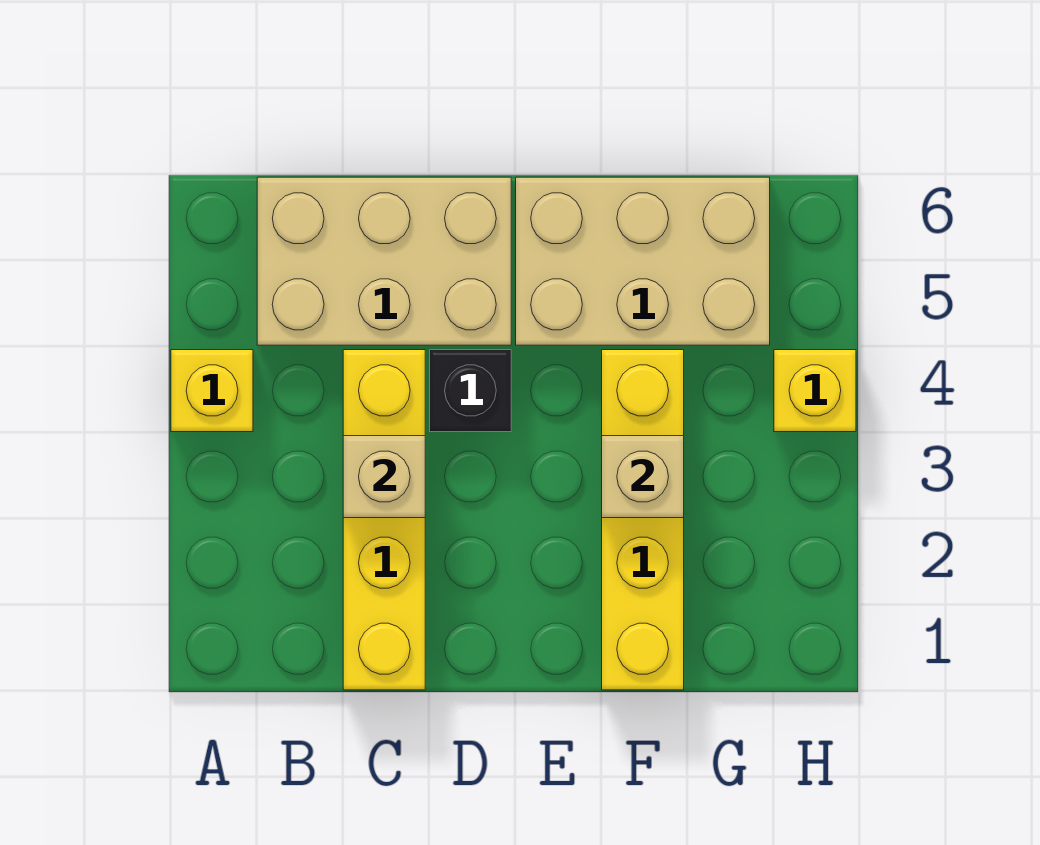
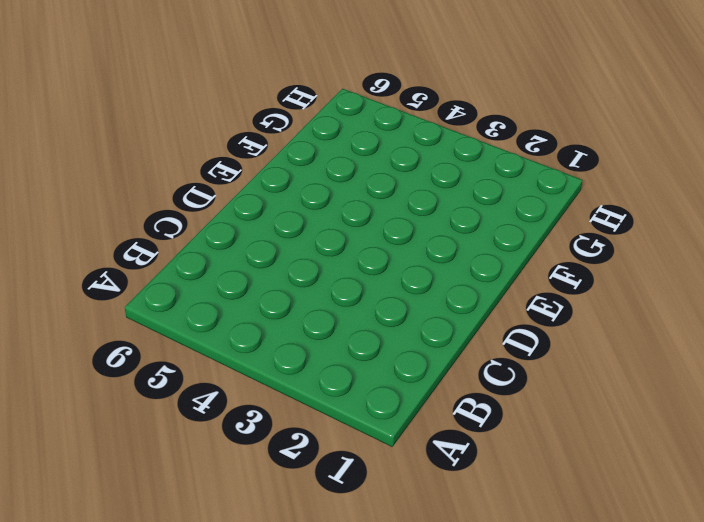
none -> yellow 1x1 brick [171,350,253,432]
none -> tan 2x3 brick [257,177,511,345]

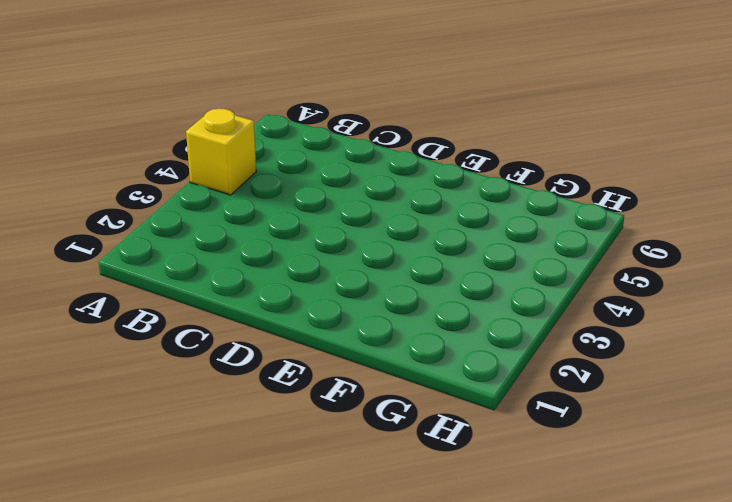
none -> tan 2x3 brick [257,177,511,345]
none -> yellow 1x4 brick [343,350,425,690]

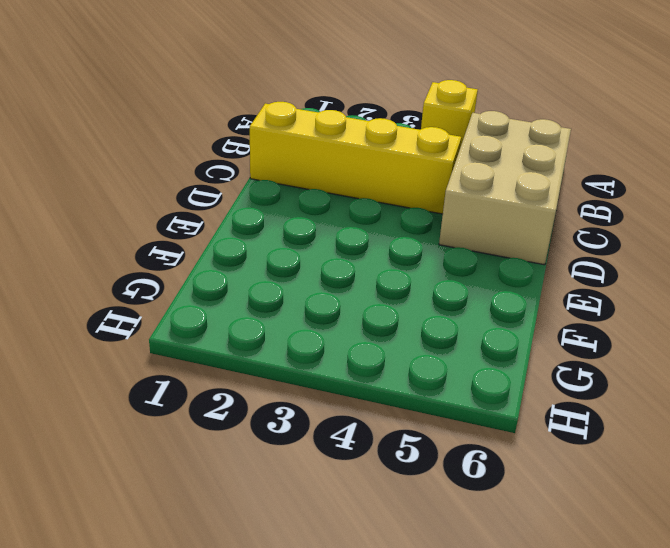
none -> black 1x1 brick [430,350,511,432]
none -> tan 2x3 brick [516,177,770,345]

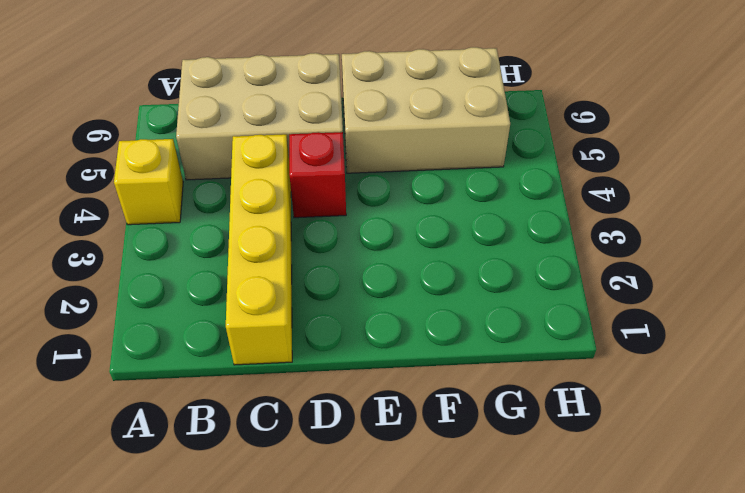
red 1x1 brick [289,132,346,218] -> black 1x1 brick [430,350,511,432]
none -> yellow 1x4 brick [602,350,684,690]
none -> yellow 1x1 brick [774,350,856,432]

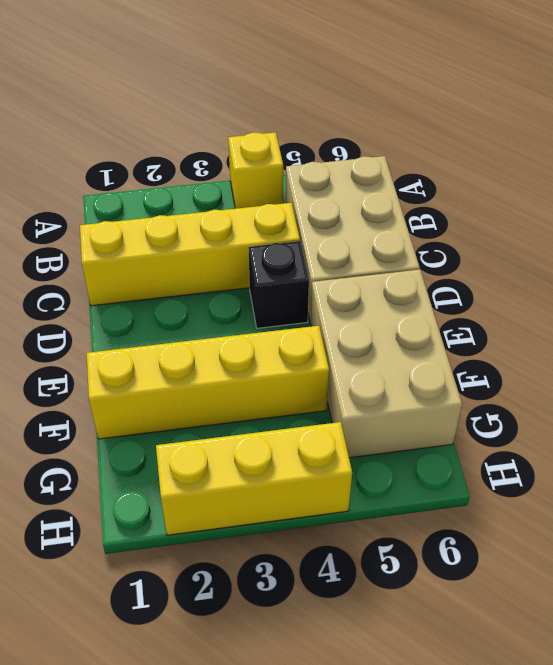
yellow 1x3 brick [156,422,352,535] -> yellow 1x1 brick [774,350,856,432]
none -> tan 1x1 brick [343,436,425,518]
none -> tan 1x1 brick [602,436,684,518]

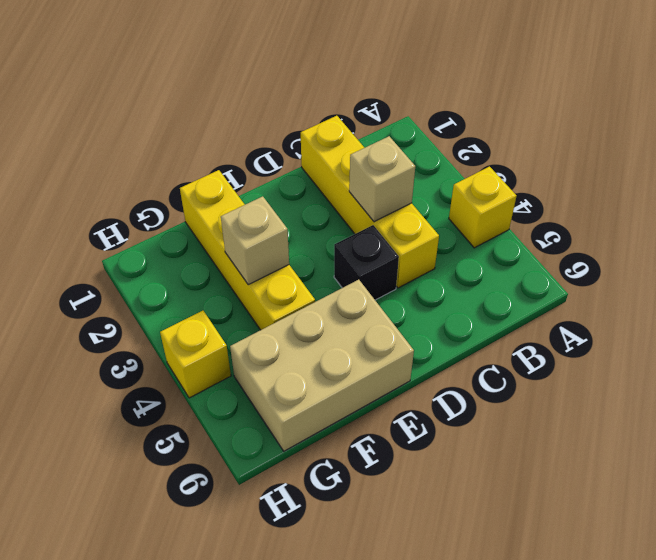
none -> tan 2x3 brick [257,177,511,345]

